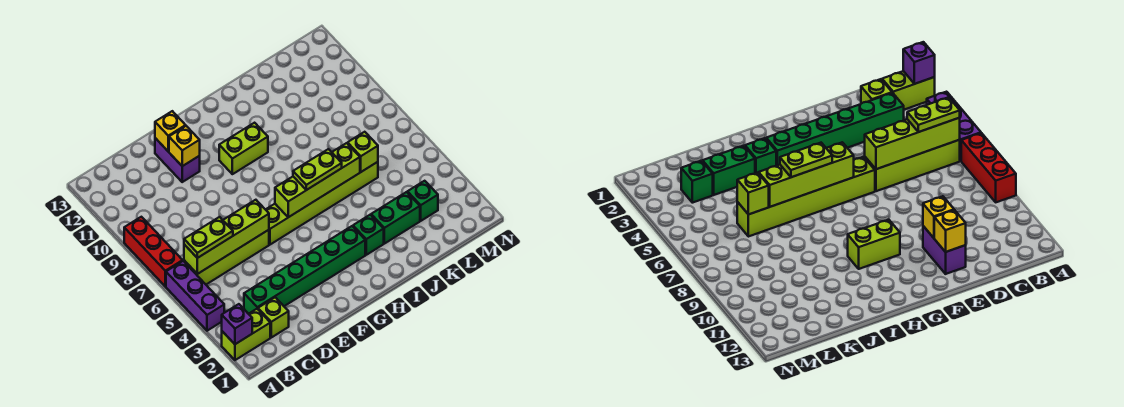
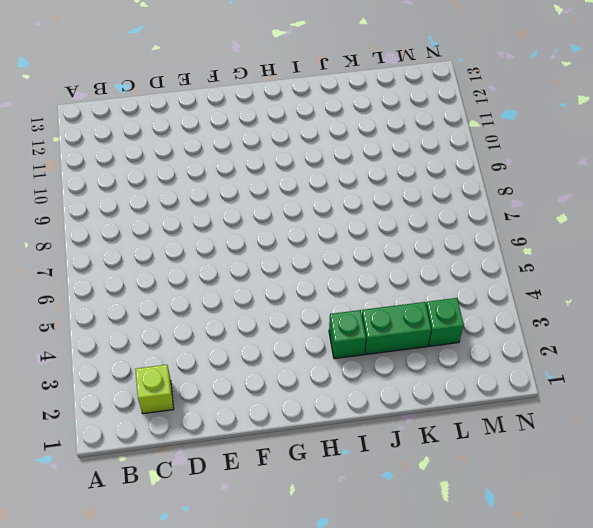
none -> lime 1x2 brick [222,309,270,360]
none -> purple 1x3 brick [166,261,224,331]
none -> red 1x3 brick [124,217,183,286]

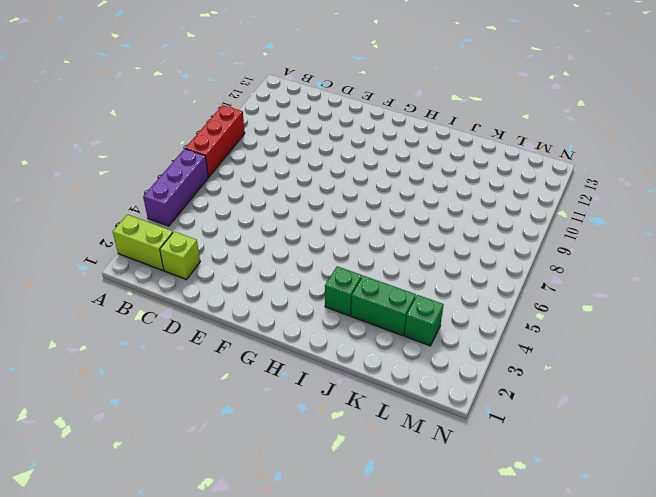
none -> lime 1x4 brick [184,230,269,284]
none -> green 1x6 brick [244,226,365,314]
none -> purple 1x2 brick [155,138,200,182]

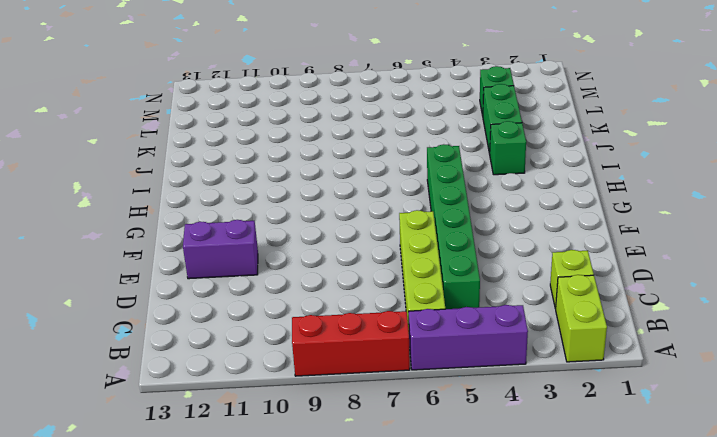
green 1x6 brick [427,144,480,309] -> green 1x6 brick moved to [244,226,365,314]
none -> lime 1x6 brick [266,162,378,245]
none -> lime 1x2 brick [219,123,268,174]
none -> purple 1x1 brick [222,304,252,344]

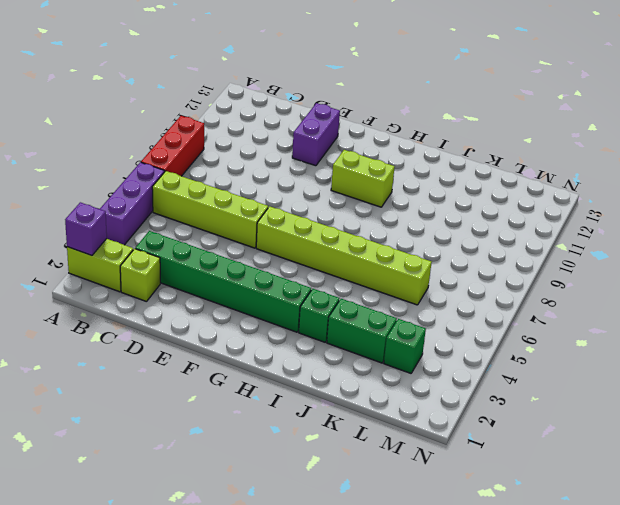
none -> lime 1x4 brick [184,200,269,274]
none -> yellow 1x1 brick [169,126,200,166]
none -> yellow 1x1 brick [155,111,186,151]

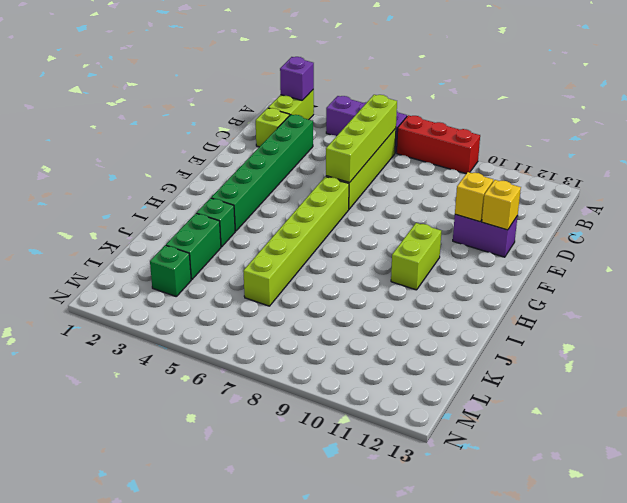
none -> lime 1x4 brick [275,143,360,217]
none -> lime 1x1 brick [348,132,378,172]
none -> lime 1x2 plate [184,217,233,258]

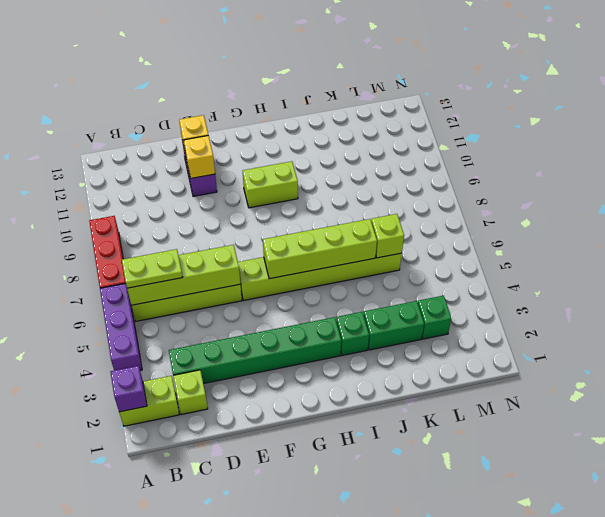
none -> lime 1x2 plate [293,149,342,190]

